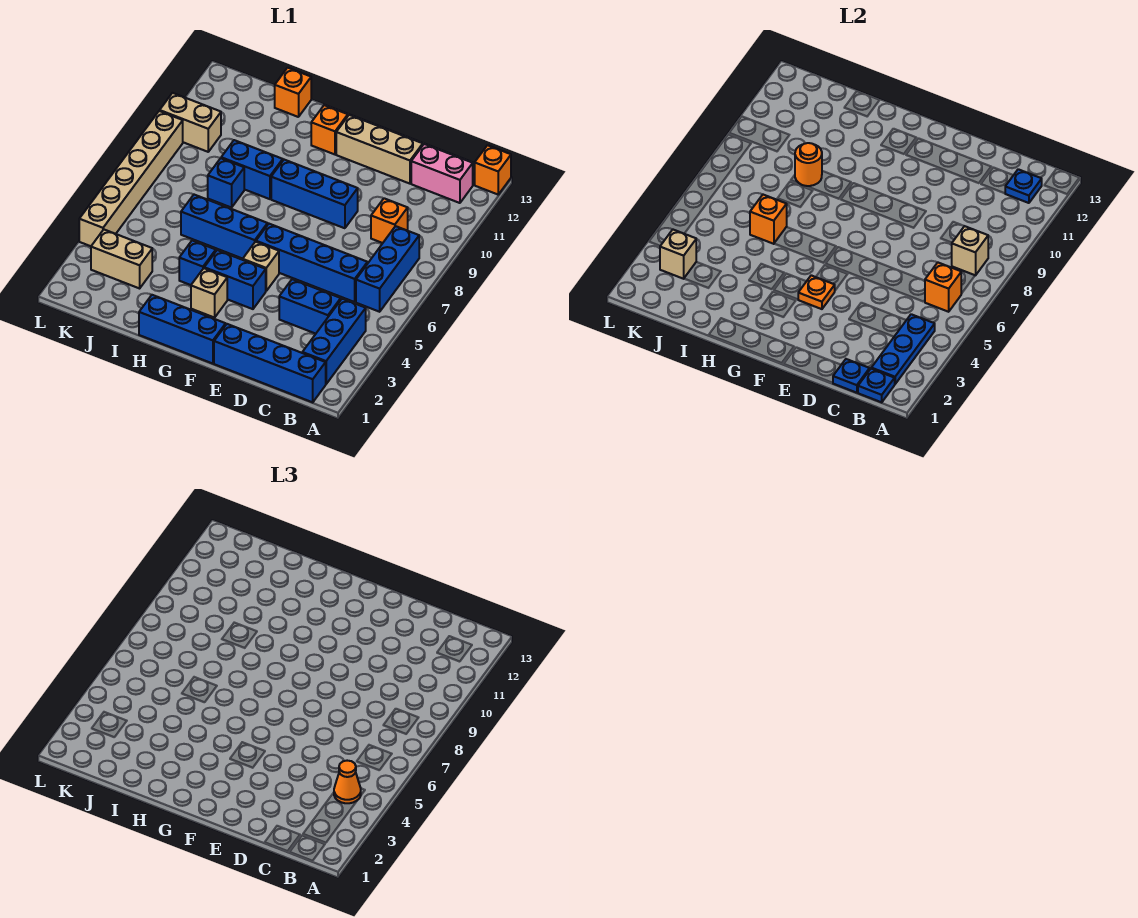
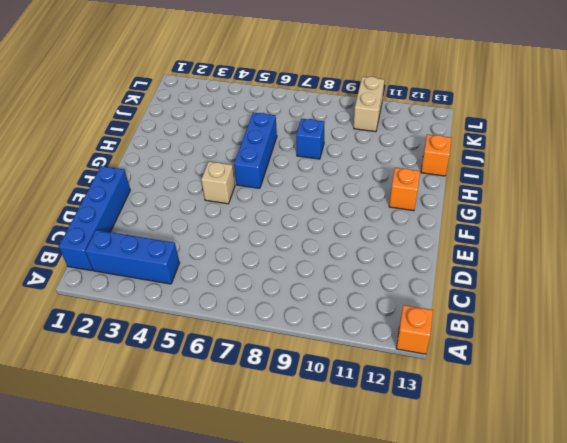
none -> blue 1x3 brick [356,226,419,312]
none -> pink 1x2 brick [411,144,473,203]
none -> blue 1x2 brick [279,279,341,334]
none -> blue 1x4 brick [256,224,367,302]

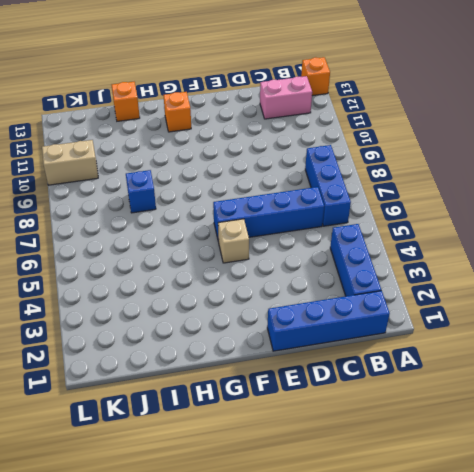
none -> blue 1x2 brick [279,279,341,334]
none -> orange 1x1 brick [371,198,408,243]
none -> tan 1x3 brick [336,115,423,184]
none -> blue 1x3 brick [271,160,358,228]

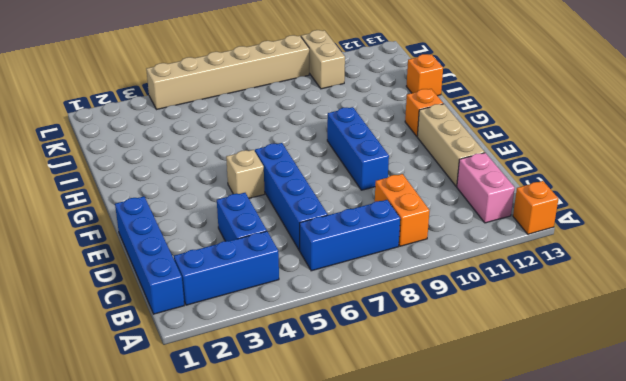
orange 1x2 brick [375,174,430,246] -> orange 1x1 brick [371,198,408,243]
none -> blue 1x3 brick [139,295,226,364]
none -> blue 1x2 brick [204,250,266,309]
none -> tan 1x1 brick [191,268,227,318]
none -> blue 1x3 brick [181,195,268,259]

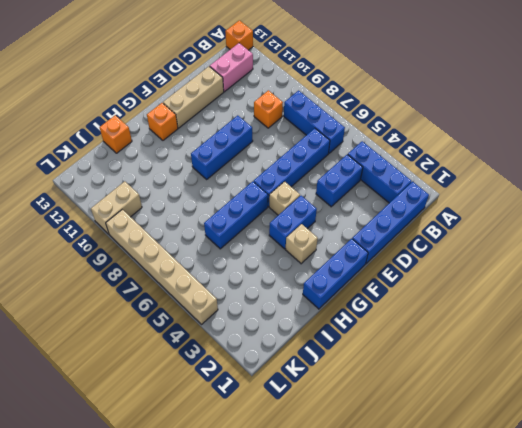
none -> blue 1x1 brick [179,240,216,285]
none -> blue 1x2 brick [221,140,283,199]
none -> blue 1x1 brick [208,158,244,208]
none -> tan 1x2 brick [91,230,152,288]

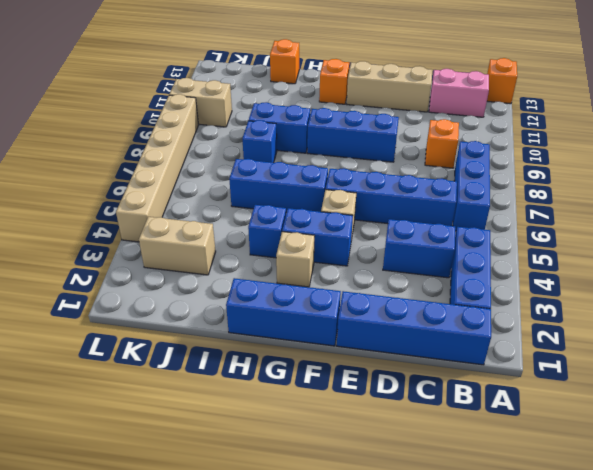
none -> blue 1x1 plate [858,369,895,402]
none -> blue 1x3 plate [871,314,935,384]
none -> orange 1x1 brick [925,263,961,312]
none -> tan 1x1 brick [952,226,988,276]

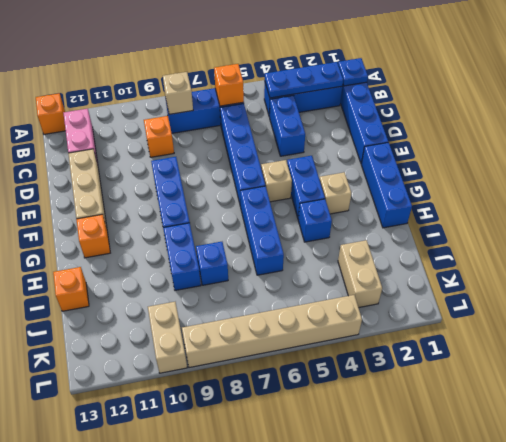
none -> blue 1x1 plate [1005,169,1042,203]
none -> blue 1x1 plate [833,359,870,393]
none -> orange 1x1 plate [798,275,835,309]
none -> orange 1x1 brick [750,195,787,244]

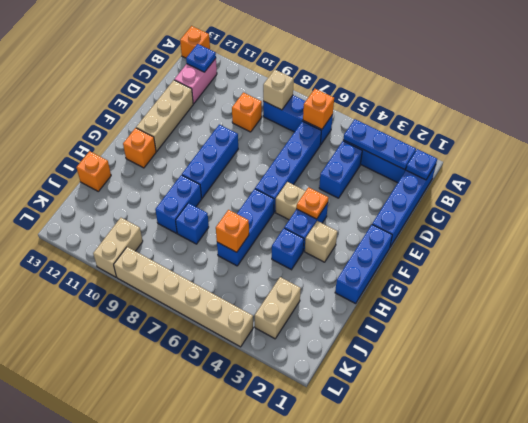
none -> blue 1x1 plate [833,359,870,393]
none -> orange 1x1 round brick [795,143,822,186]
none -> tan 1x1 brick [660,230,696,279]
none -> orange 1x1 cone [334,761,361,803]

